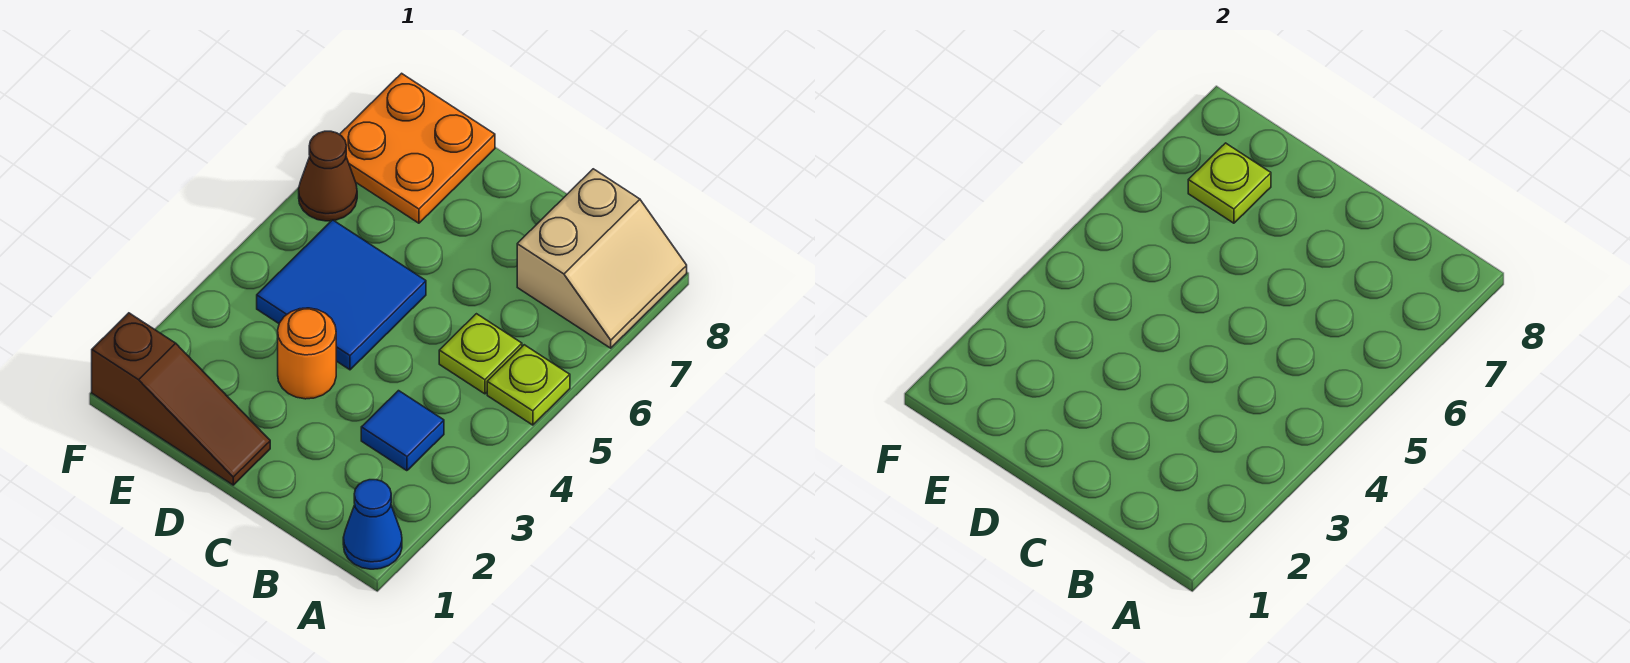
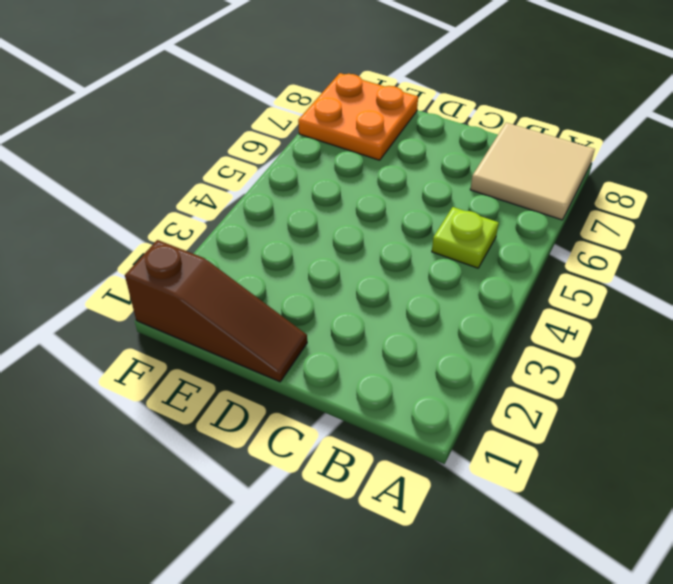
tan 2x2 tile [470,123,595,220] -> tan 2x2 slope [517,169,687,348]
none -> blue 1x1 cone [343,480,402,569]
none -> lime 1x1 plate [487,345,570,425]

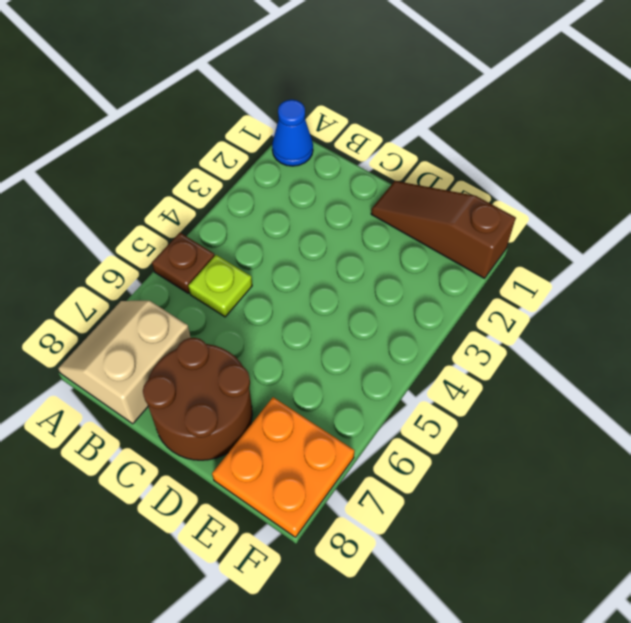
brown 1x1 plate [152,233,215,293] -> lime 1x1 plate [487,345,570,425]
brown 2x2 round brick [143,338,252,460] -> none
none -> blue 1x1 tile [361,391,444,471]
none -> orange 1x1 round brick [278,308,336,399]

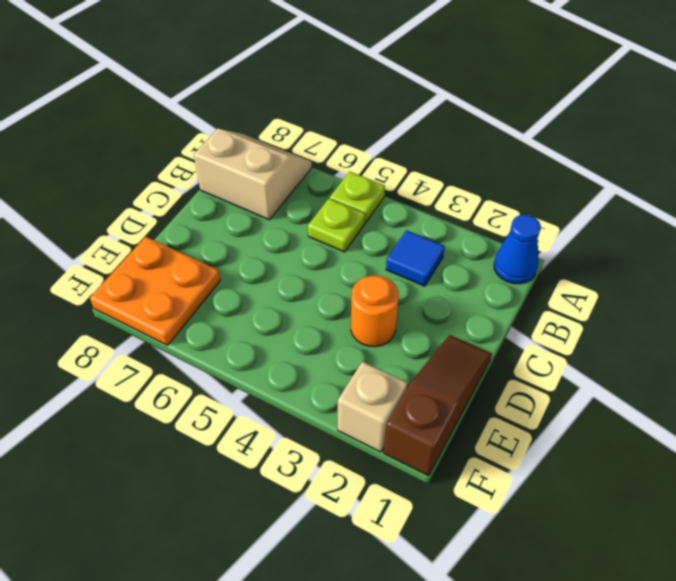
tan 1x1 brick [338,362,407,452] -> none
none -> blue 2x2 tile [257,220,426,370]
none -> brown 1x1 cone [299,131,357,221]

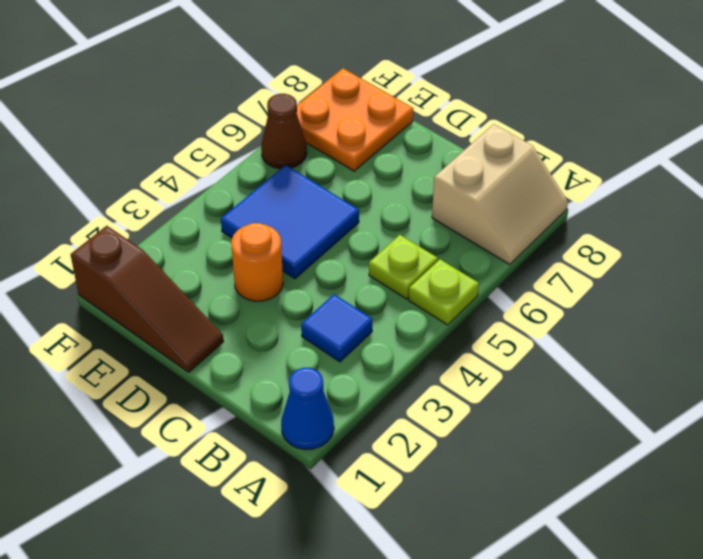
none -> lime 1x1 plate [1188,143,1271,223]

